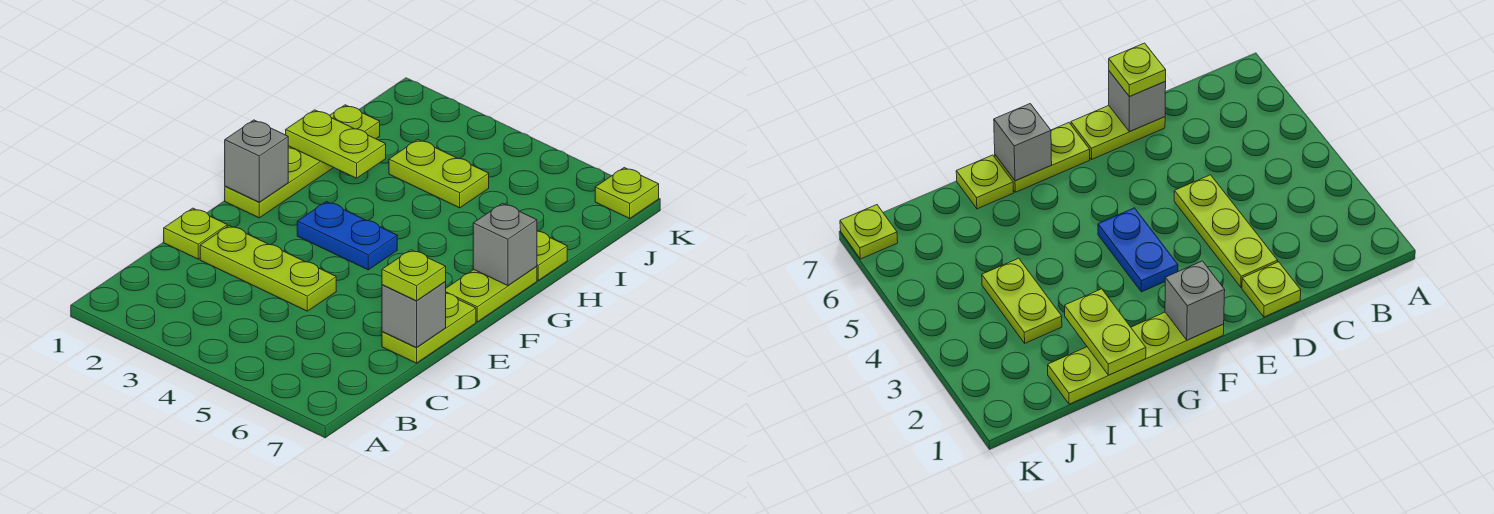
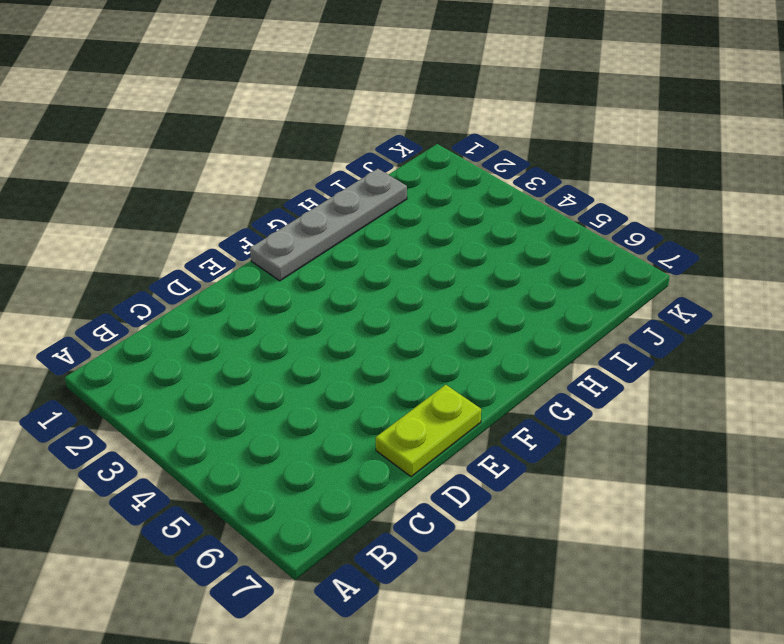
grey 1x4 plate [250,169,407,281] -> lime 1x4 plate [225,105,380,218]
none -> lime 1x1 plate [164,208,227,259]
none -> lime 1x3 plate [200,226,336,311]
none -> blue 1x2 plate [297,202,397,270]

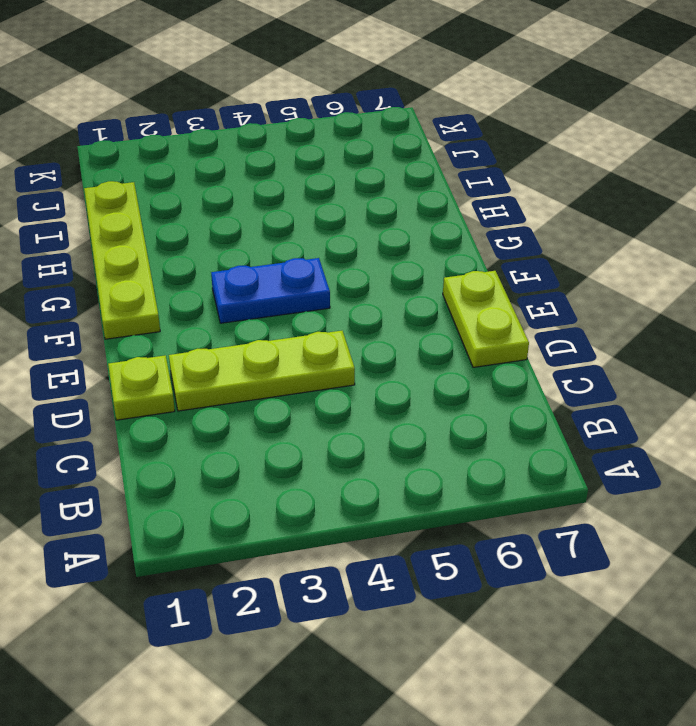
none -> lime 1x2 plate [446,266,537,322]
none -> lime 1x1 plate [537,231,567,280]
none -> lime 1x2 plate [389,140,489,208]

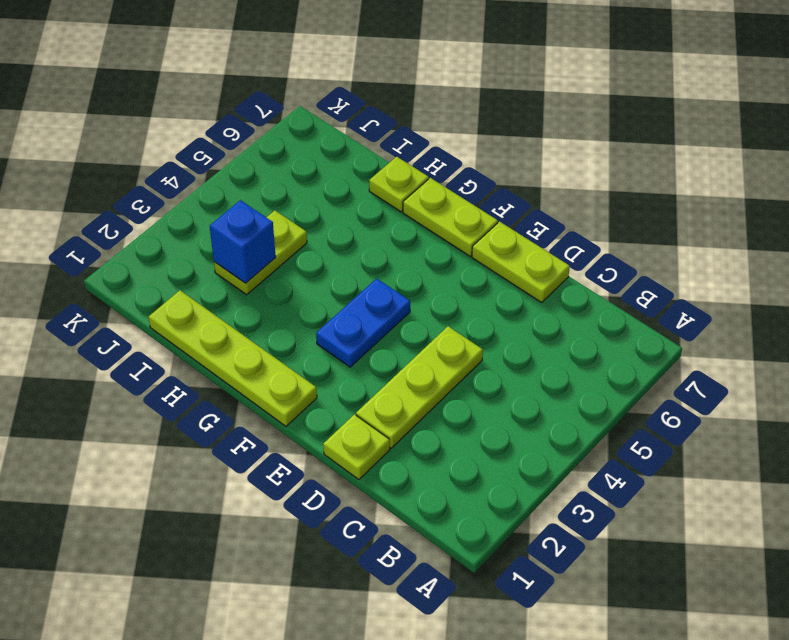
blue 1x1 brick [210,200,276,283] -> none
none -> lime 1x1 plate [595,168,659,218]
none -> grey 1x1 brick [382,282,446,348]
none -> grey 1x1 brick [225,120,288,202]

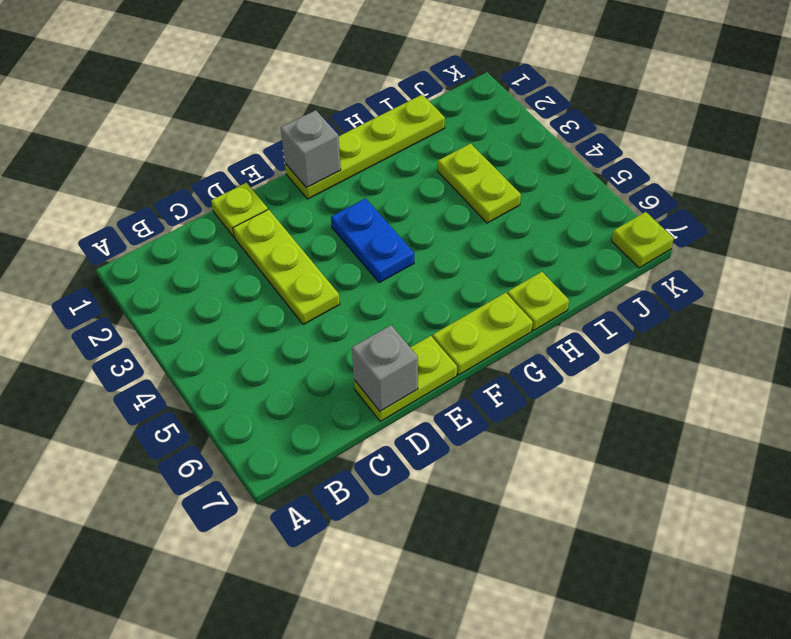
none -> grey 1x1 brick [473,203,537,286]
none -> lime 1x2 plate [286,110,386,178]
none -> lime 1x1 plate [382,250,446,301]

